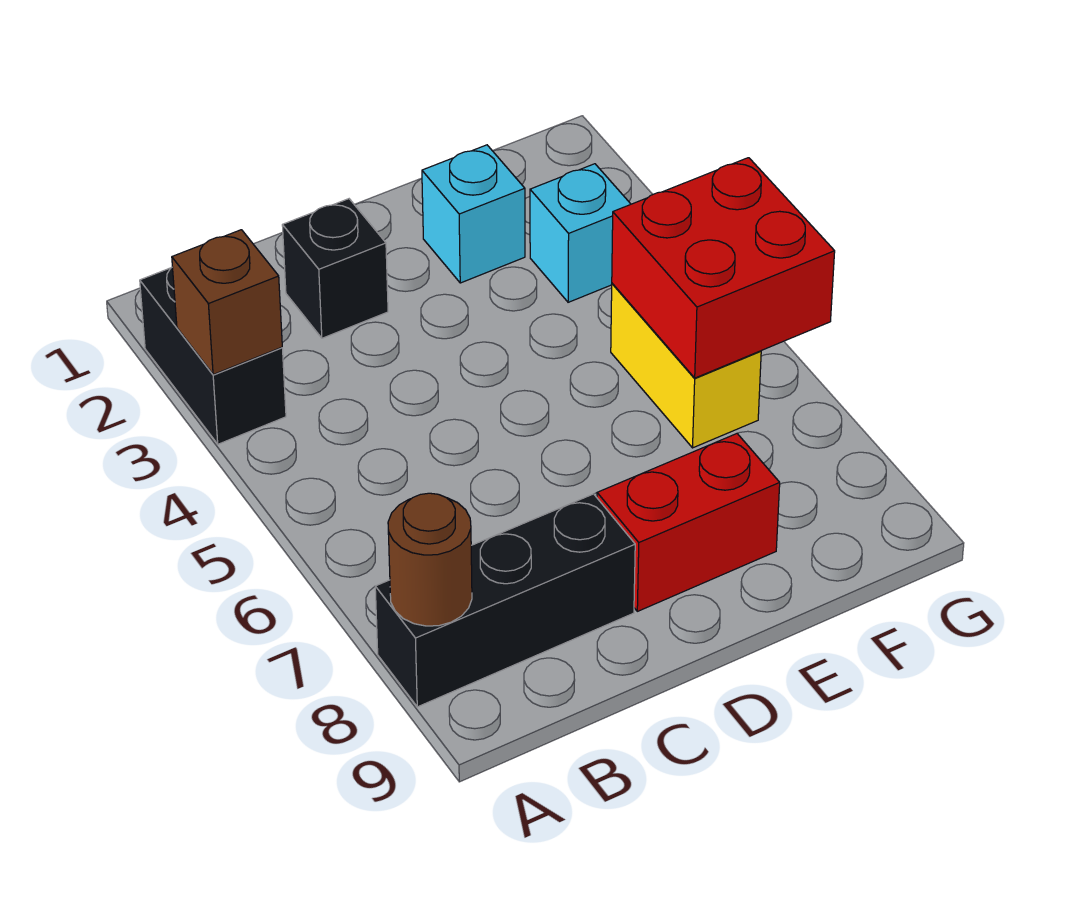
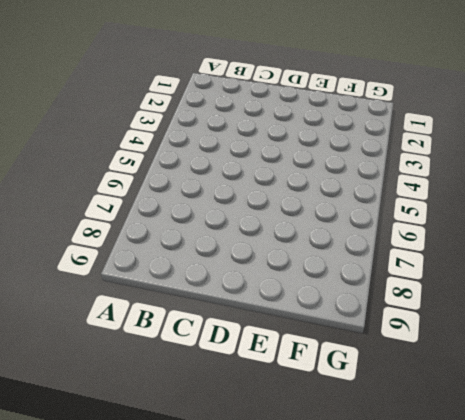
none -> black 1x2 brick [140,267,286,444]
none -> black 1x3 brick [375,494,635,707]

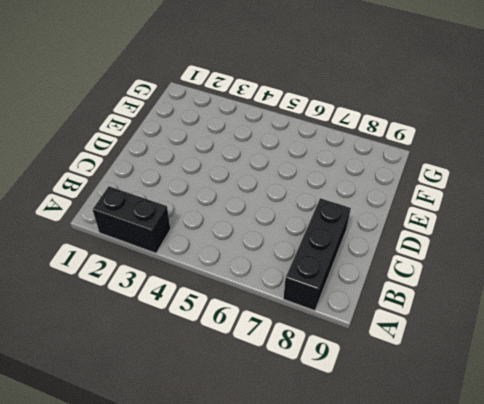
none -> black 1x1 brick [282,199,388,338]
none -> red 1x2 brick [597,434,780,611]

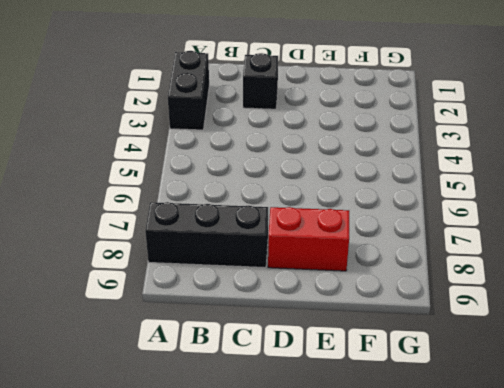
none -> cyan 1x1 brick [422,145,525,283]
none -> cyan 1x1 brick [530,164,631,302]

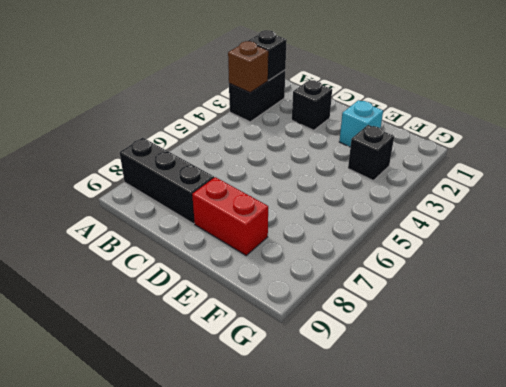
black 1x1 brick [248,30,287,80] -> none
black 1x1 brick [348,125,394,181] -> cyan 1x1 brick [530,164,631,302]
none -> yellow 1x2 brick [611,284,761,448]
none -> brown 1x1 round brick [388,493,472,626]

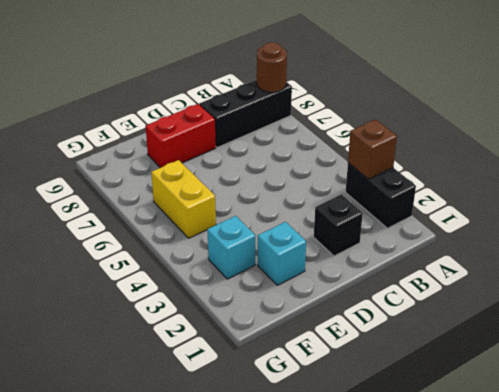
none -> red 2x2 brick [612,158,835,378]

